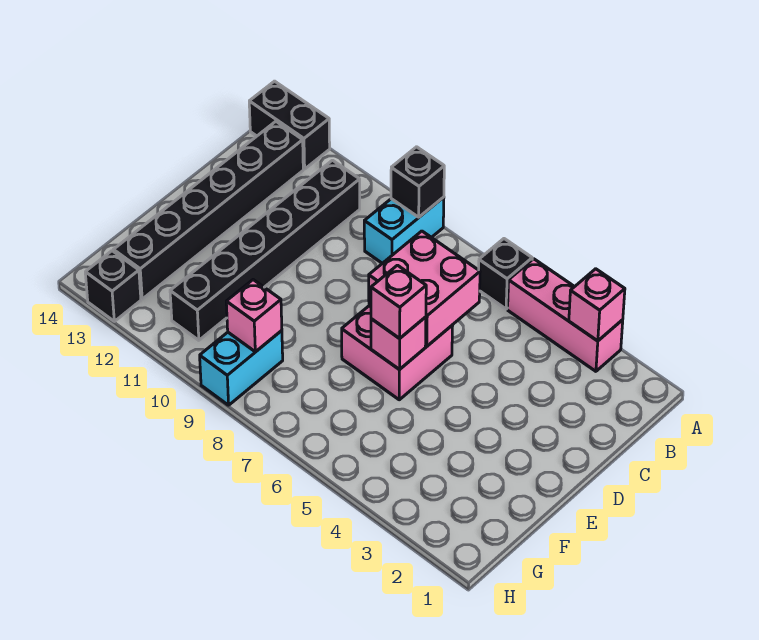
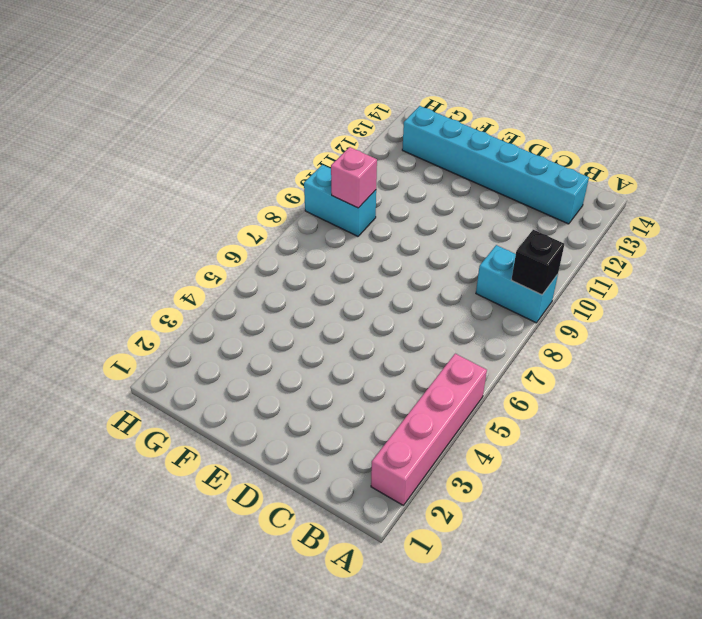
pink 1x4 brick [371,354,487,505] -> pink 1x3 brick [508,259,623,371]
cyan 1x6 brick [402,106,589,224] -> black 1x6 brick [113,121,303,299]
none -> black 1x1 brick [479,239,532,309]
none -> black 1x2 brick [249,81,330,169]
none -> black 1x6 brick [170,160,360,340]

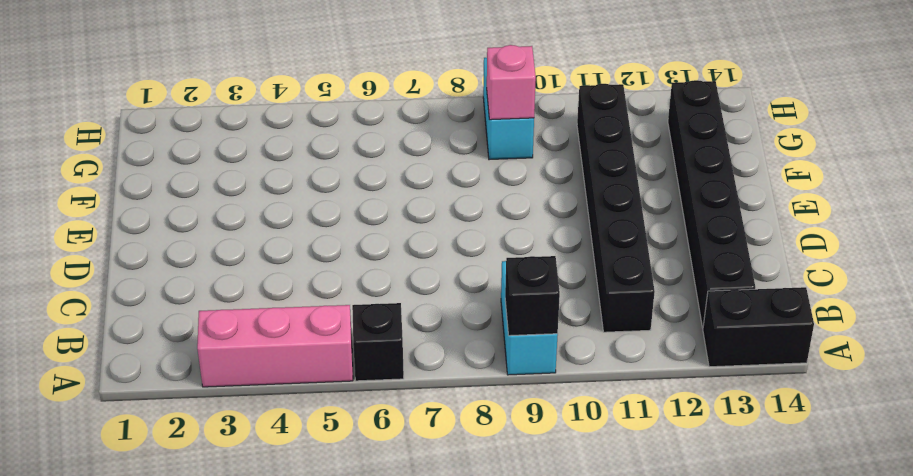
none -> pink 2x2 brick [342,306,453,400]
none -> black 1x1 brick [85,251,141,321]
none -> pink 1x1 brick [569,269,625,341]

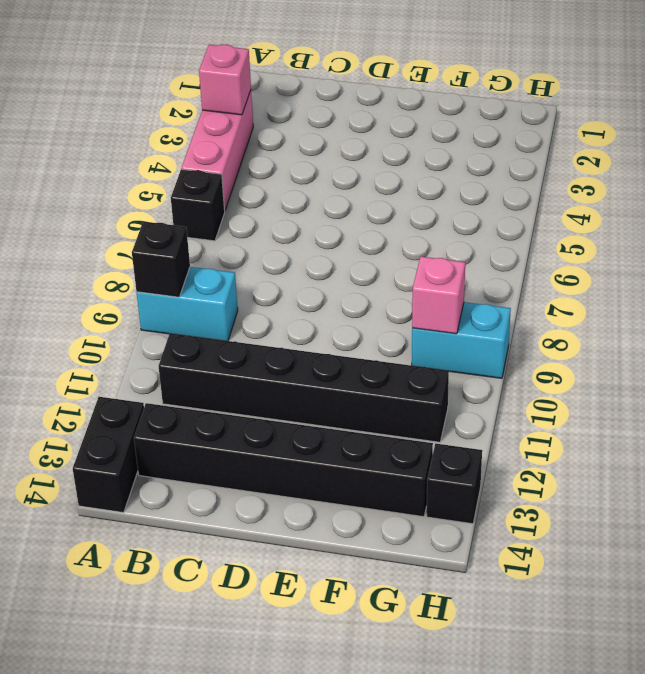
none -> pink 2x2 brick [342,306,453,400]
none -> pink 2x2 brick [369,231,480,346]
none -> pink 1x1 brick [371,317,426,370]

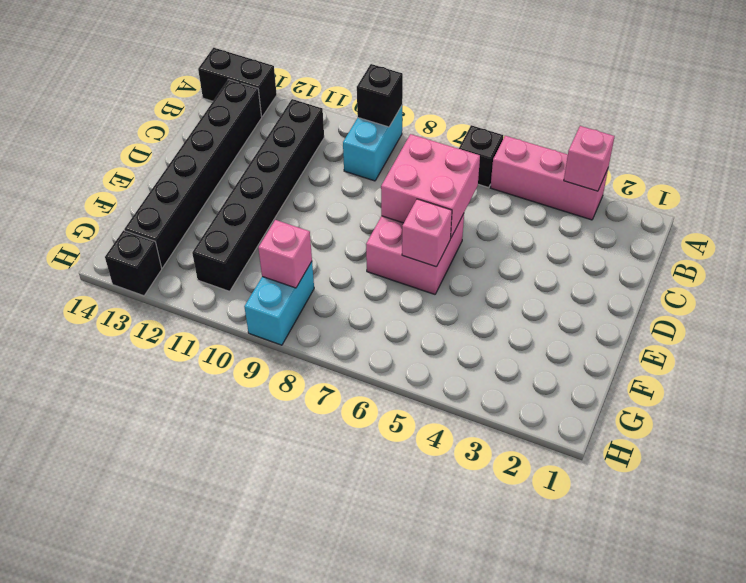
none -> pink 1x1 brick [371,265,426,338]

